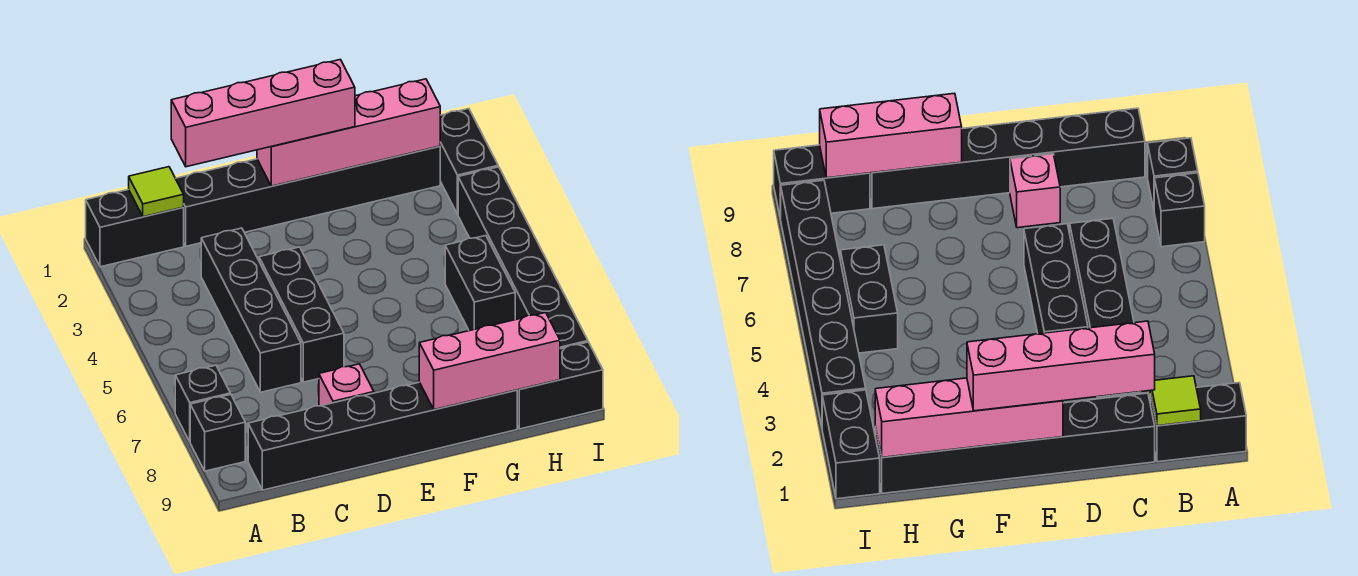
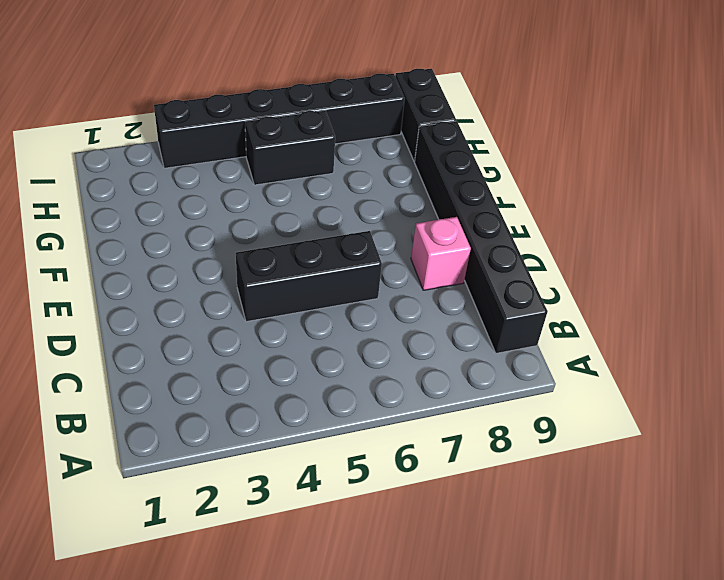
none -> black 1x2 brick [86,190,184,267]
none -> black 1x1 brick [175,365,230,441]
none -> black 1x1 brick [190,394,245,471]

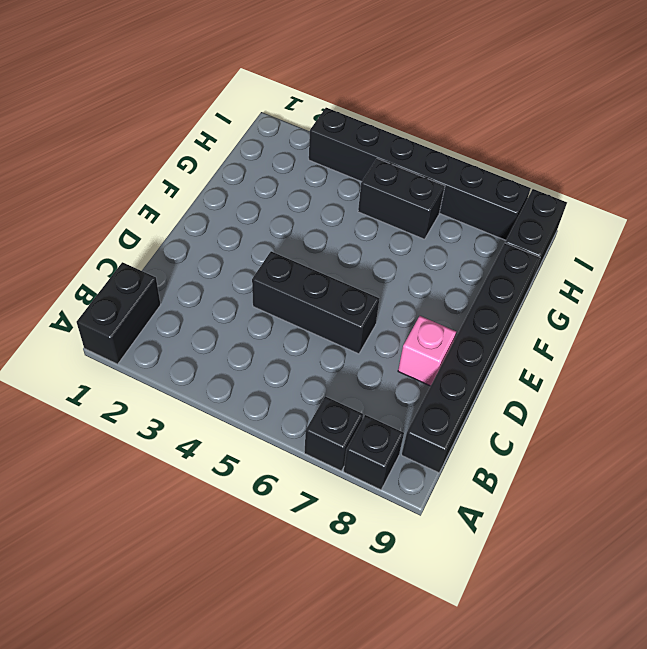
none -> black 1x6 brick [176,146,440,246]
none -> black 1x4 brick [201,228,301,392]
none -> black 1x2 brick [440,109,498,214]

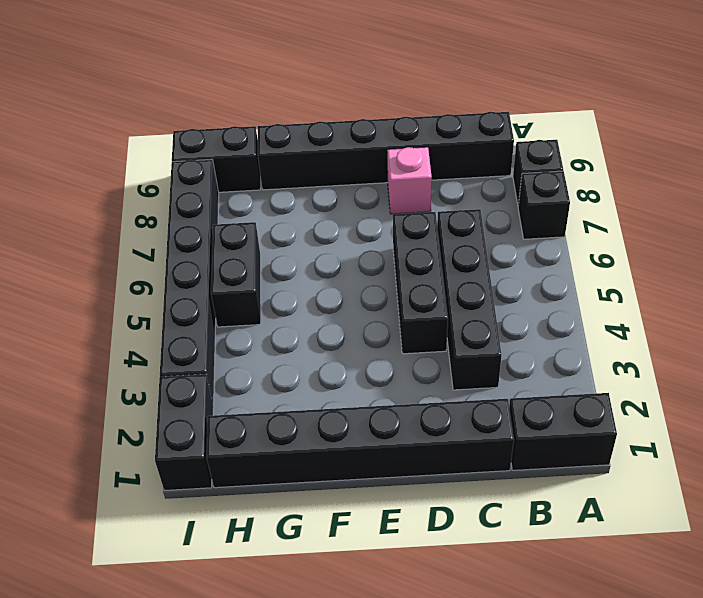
none -> lime 1x1 tile [129,167,184,217]
none -> pink 1x4 brick [257,79,440,186]
none -> pink 1x3 brick [419,313,560,410]

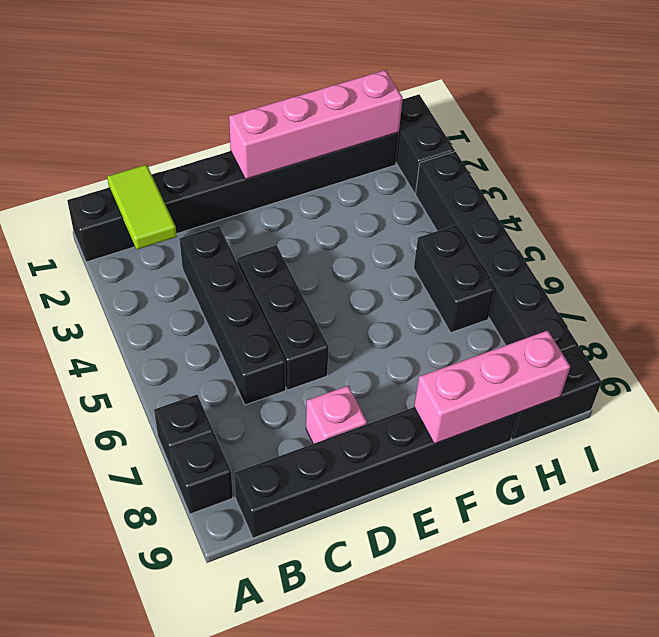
lime 1x2 tile [107,165,177,249] -> lime 1x1 tile [129,167,184,217]
none -> pink 1x4 brick [171,60,355,167]

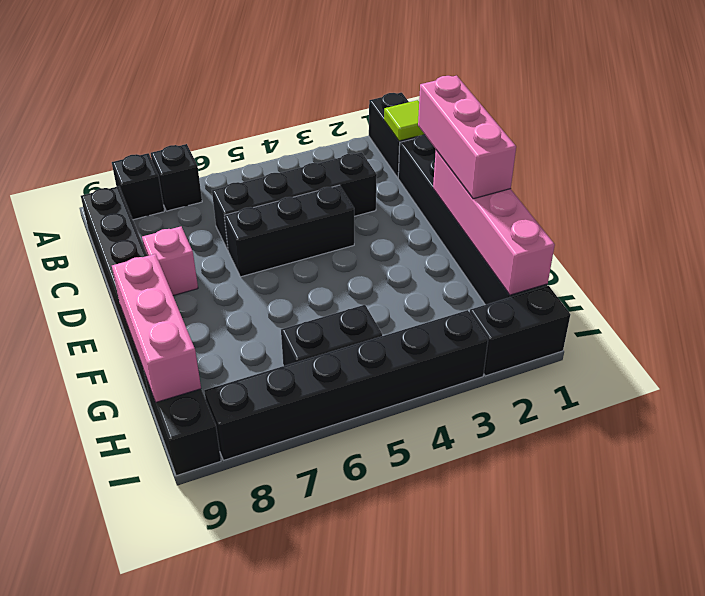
pink 1x3 brick [418,76,516,199] -> pink 1x4 brick [171,60,355,167]

